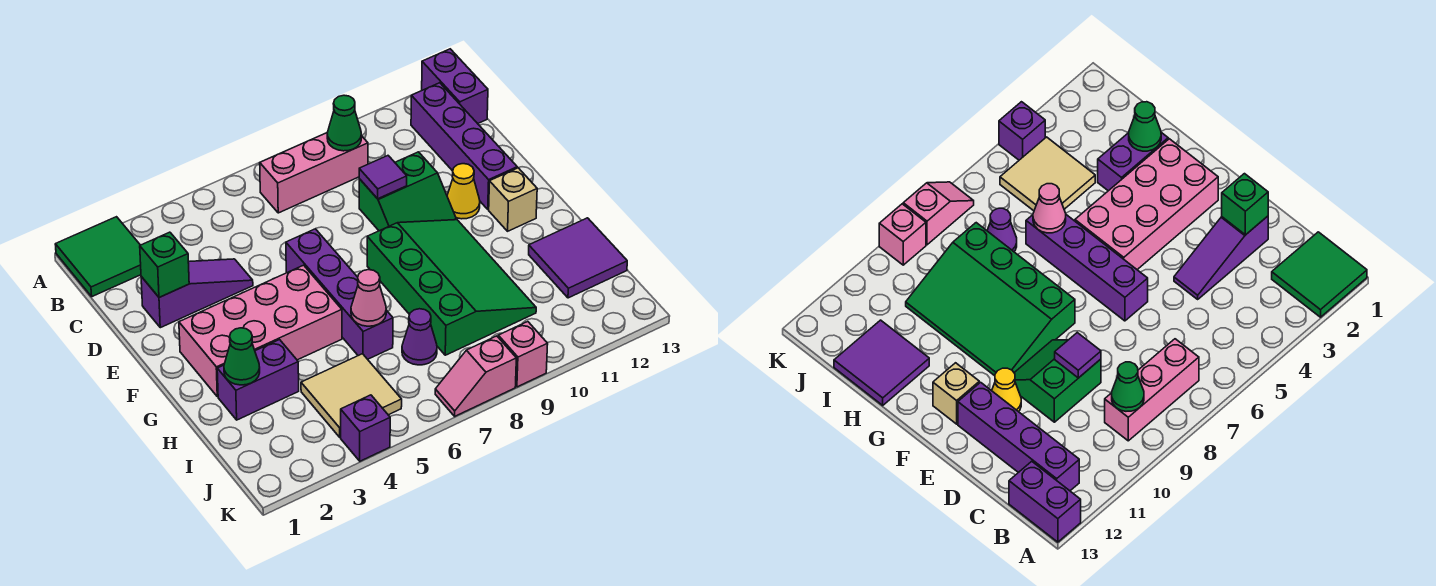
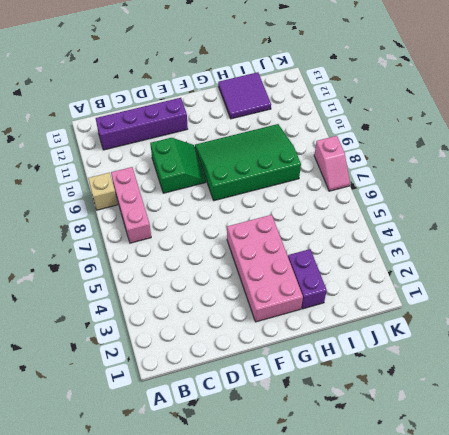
tan 1x1 brick [88,173,118,210] -> tan 1x1 brick moved to [489,168,537,231]
none -> green 2x2 tile [55,217,141,296]
none -> purple 1x2 brick [422,49,488,124]
none -> purple 1x3 slope [141,259,253,328]

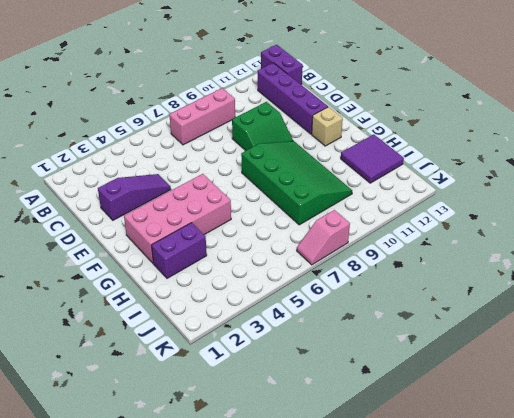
none -> green 2x2 tile [55,217,141,296]
none -> purple 1x4 brick [286,229,393,359]
none -> yellow 1x1 cone [447,164,480,219]

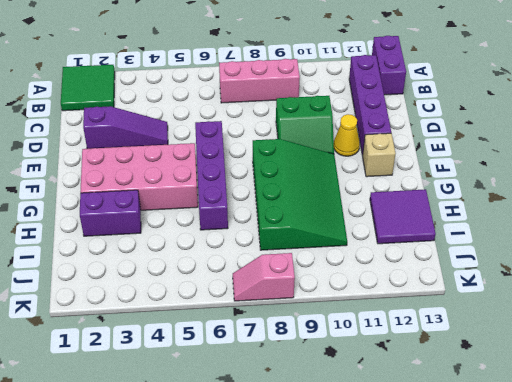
none -> tan 2x2 tile [301,354,402,437]
none -> purple 1x1 cone [402,309,437,365]
none -> purple 1x1 brick [341,395,390,461]

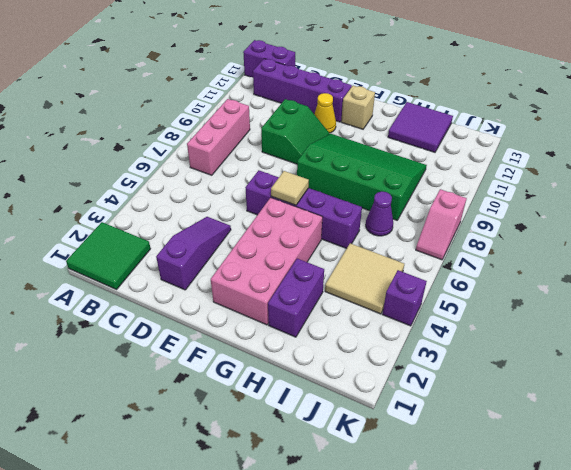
tan 1x1 tile [271,171,309,205] -> none
none -> pink 1x1 brick [498,322,548,387]
none -> green 1x1 cone [327,95,361,151]
none -> green 1x1 brick [140,232,189,297]

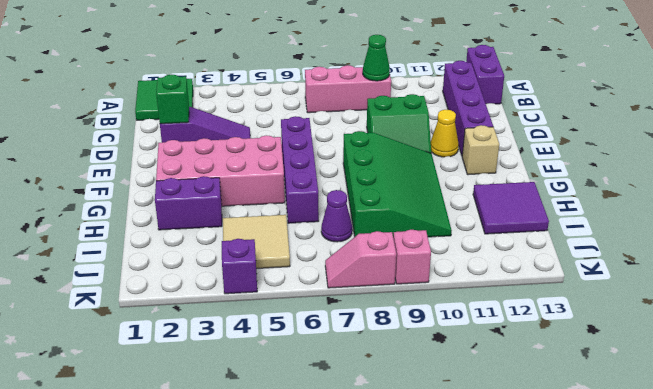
none -> purple 1x1 tile [359,156,407,199]
none -> green 1x1 cone [224,328,260,385]
none -> pink 1x1 cone [351,270,386,326]

